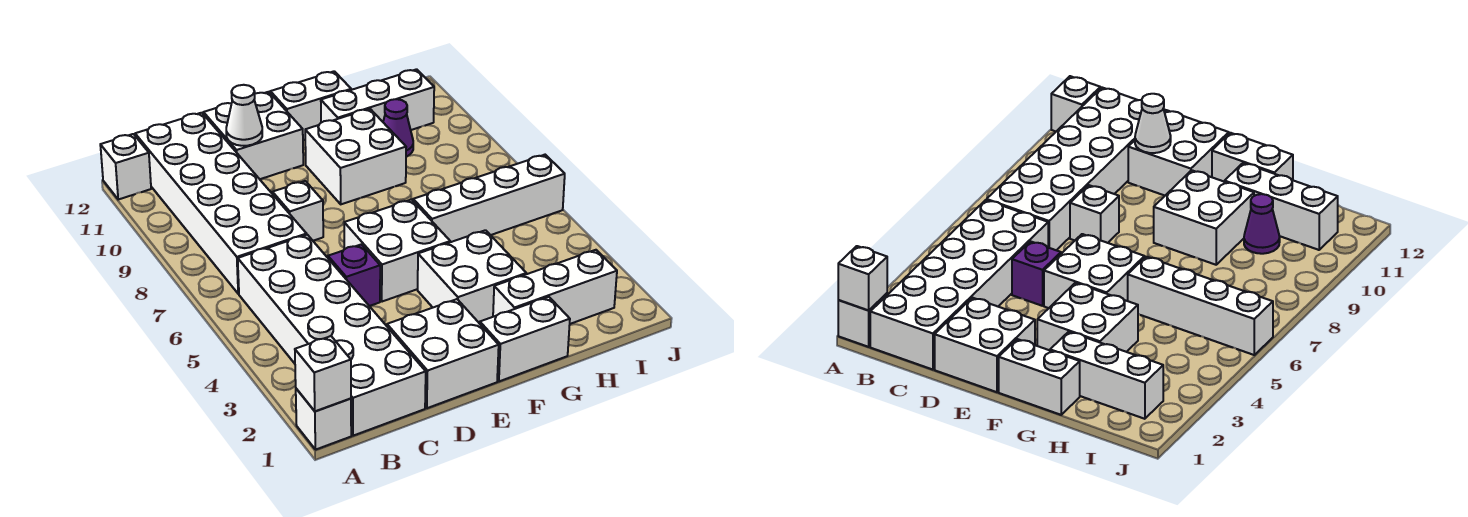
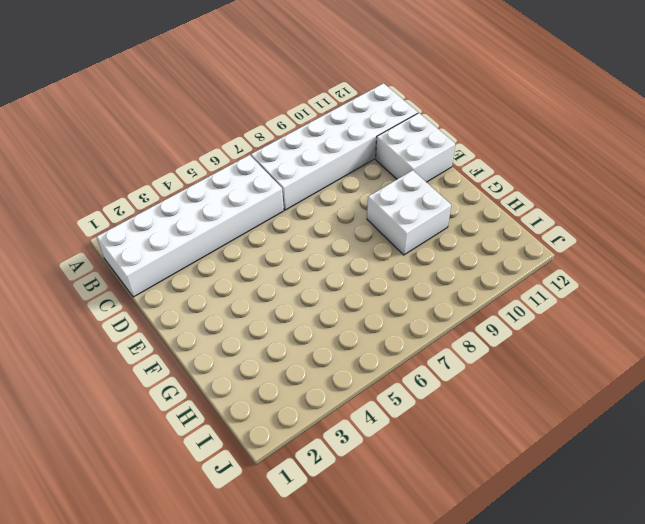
none -> white 1x1 brick [296,389,351,450]
none -> white 1x1 brick [100,134,151,199]
none -> white 2x2 brick [387,299,499,408]

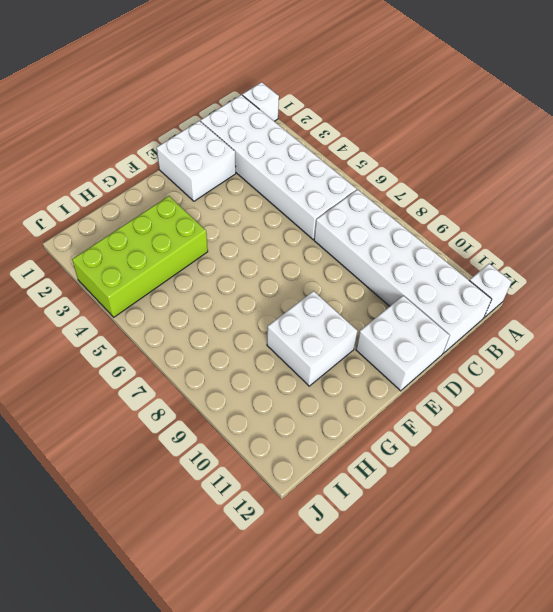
lime 2x4 brick [72,196,208,317] -> white 2x2 brick [418,230,526,324]
none -> purple 1x1 brick [328,244,380,306]
none -> white 1x1 brick [273,181,323,241]
none -> white 2x2 brick [344,200,450,302]

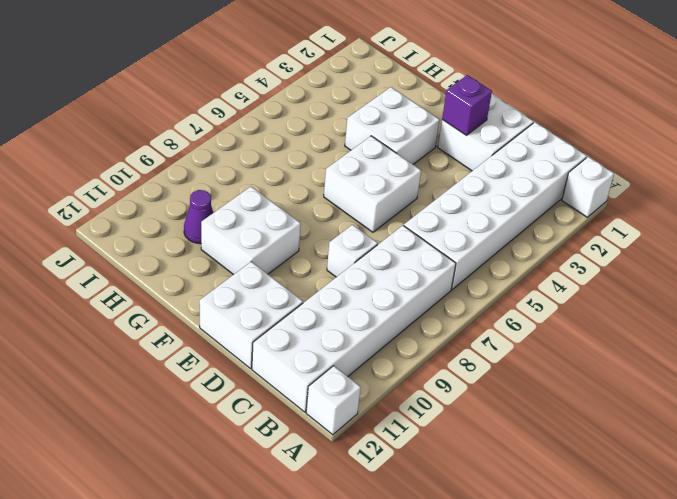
purple 1x1 brick [442,75,492,135] -> purple 1x1 brick moved to [328,244,380,306]
none -> white 1x2 brick [480,297,570,381]
none -> white 1x2 brick [270,71,351,140]
none -> white 1x3 brick [493,250,617,324]

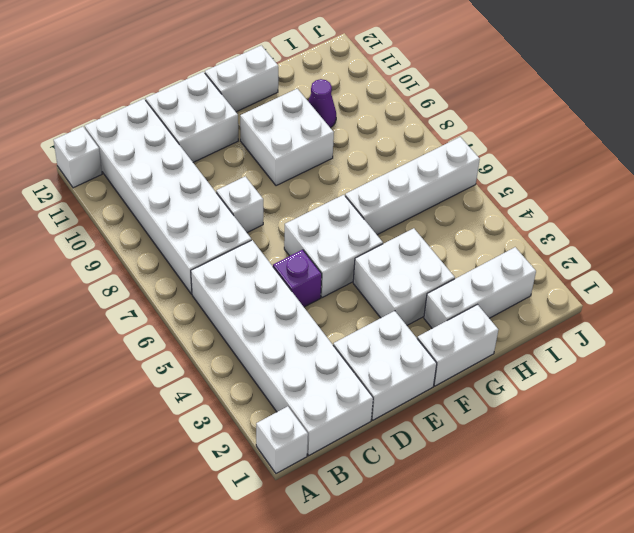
none -> white 1x3 brick [321,69,434,130]
none -> white 1x1 brick [295,336,351,411]
none -> white 1x1 cone [226,85,262,146]

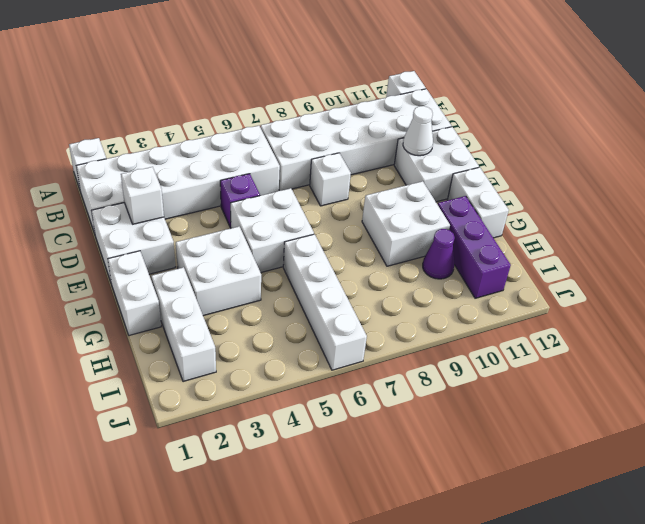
white 1x1 brick [121,167,164,224] -> white 1x1 brick moved to [295,336,351,411]
purple 1x3 brick [438,196,511,298] -> white 1x3 brick [321,69,434,130]

